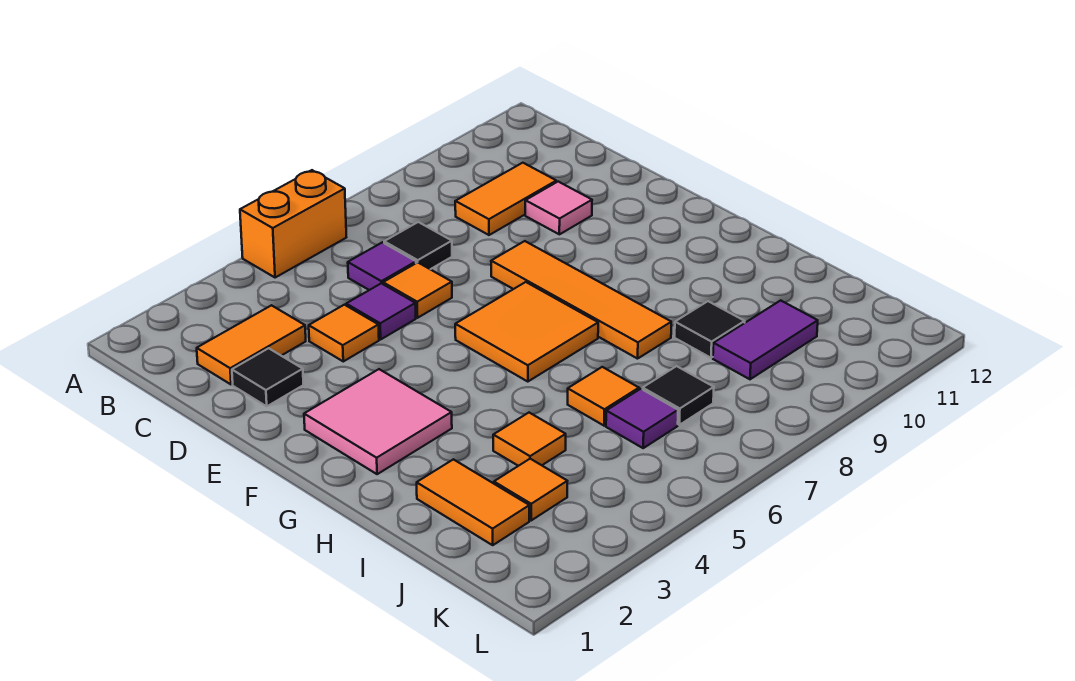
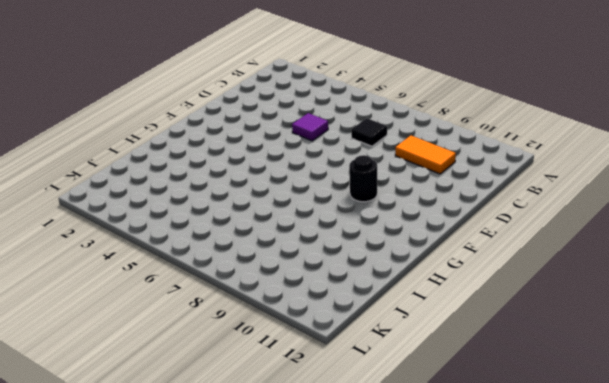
black 1x1 round brick [349,155,377,202] -> none
none -> orange 1x2 brick [240,170,346,278]
none -> orange 1x2 tile [197,305,306,384]
none -> purple 1x1 tile [348,242,416,290]

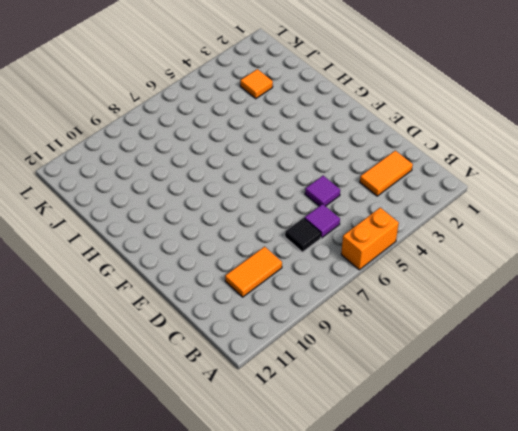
none -> black 1x1 tile [232,348,303,406]
none -> orange 1x1 tile [309,305,379,361]
none -> orange 1x1 tile [383,262,452,318]

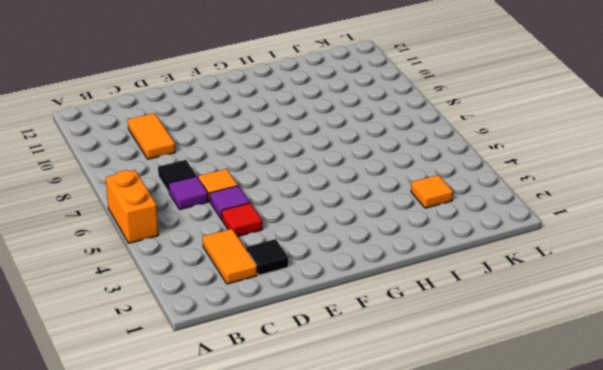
red 1x1 tile [222,203,262,236] -> orange 1x1 tile [309,305,379,361]
none -> pink 1x1 tile [525,182,592,234]
none -> orange 1x4 tile [491,241,671,359]
none -> pink 2x2 tile [304,369,452,474]

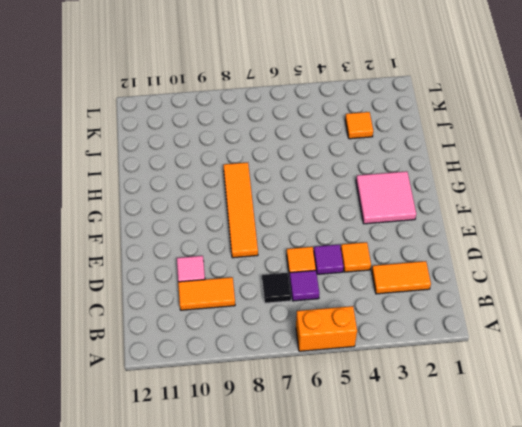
none -> black 1x1 tile [232,348,303,406]
none -> orange 2x2 tile [455,282,598,382]
none -> orange 1x2 tile [417,459,529,545]

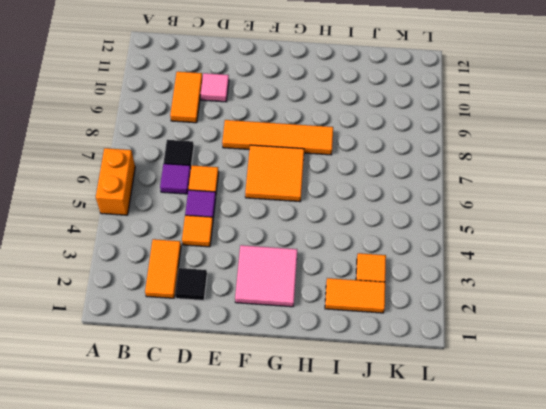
none -> orange 1x1 tile [493,413,566,466]
none -> orange 1x1 tile [568,367,639,426]
none -> black 1x1 tile [675,301,745,358]

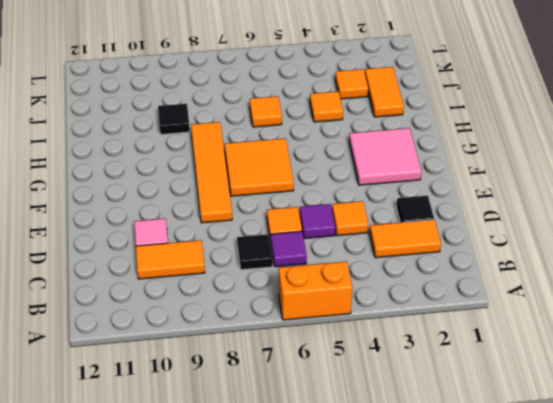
none -> purple 1x1 tile [606,389,678,448]
none -> black 1x1 tile [643,366,714,425]
none -> purple 1x2 tile [713,300,818,379]

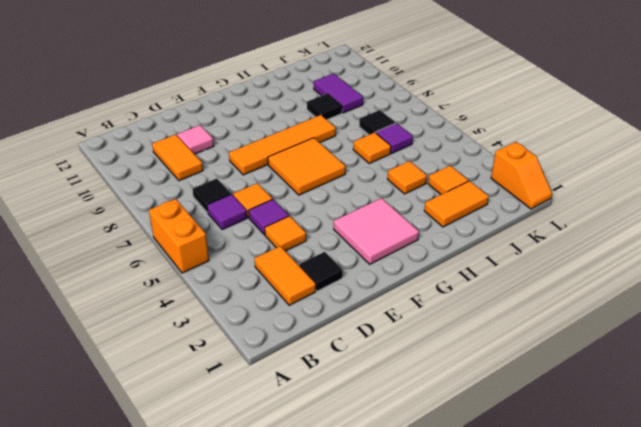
orange 1x2 slope [491,142,552,209] -> none

